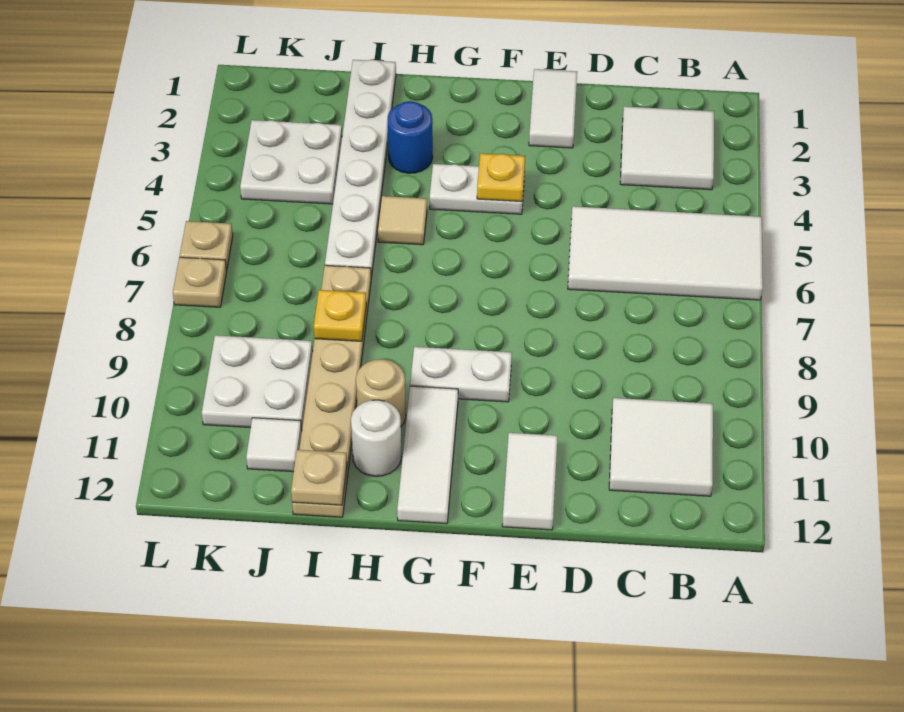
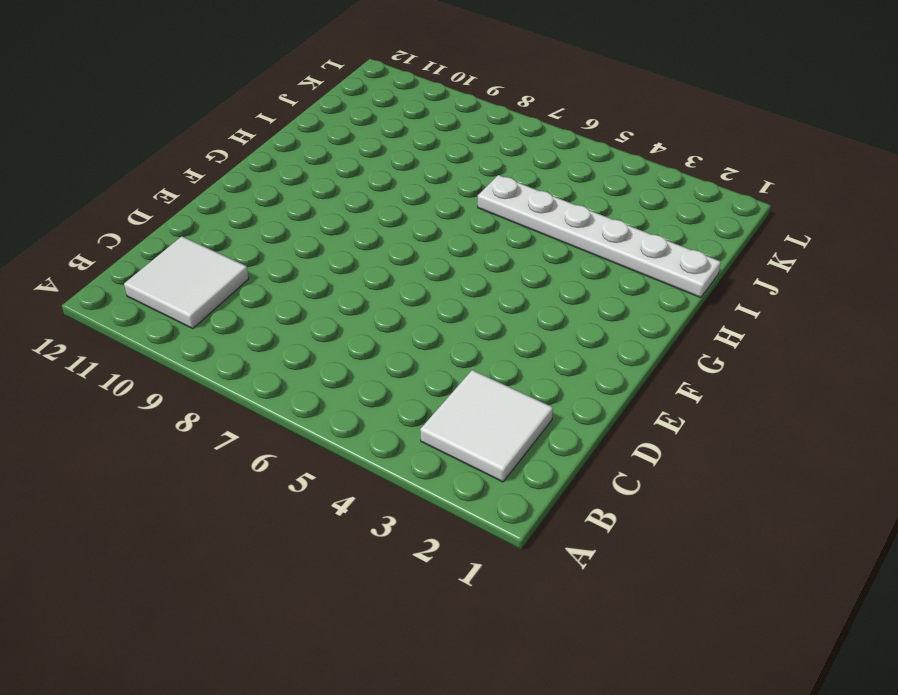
none -> white 2x4 tile [568,206,763,300]
none -> white 1x2 tile [529,69,577,148]
none -> white 1x2 tile [502,433,558,530]

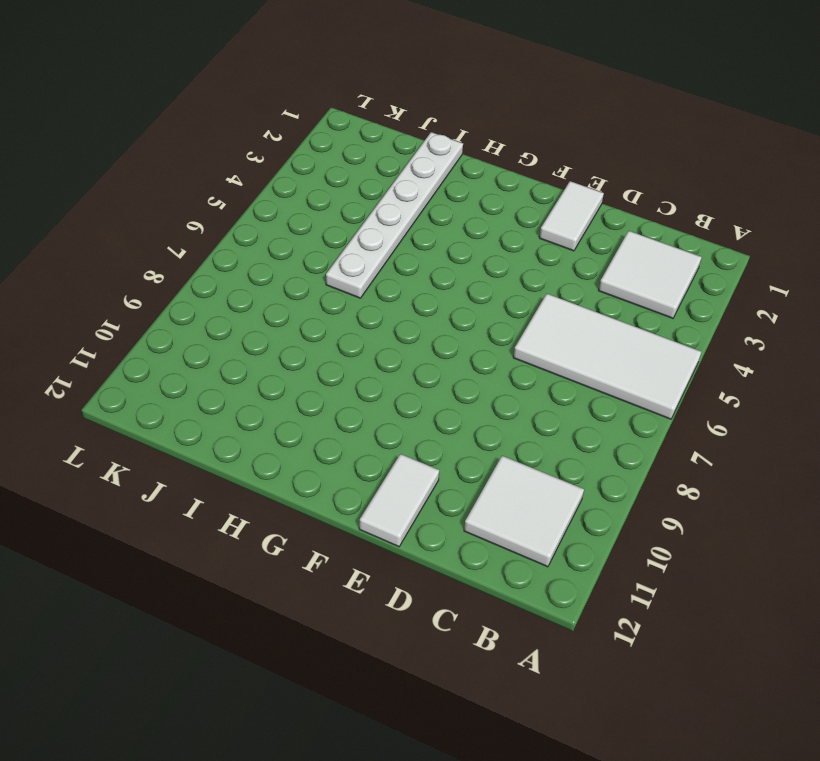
none -> white 1x2 plate [430,164,525,214]
none -> white 1x2 plate [410,347,512,402]
none -> white 1x3 tile [397,386,458,524]

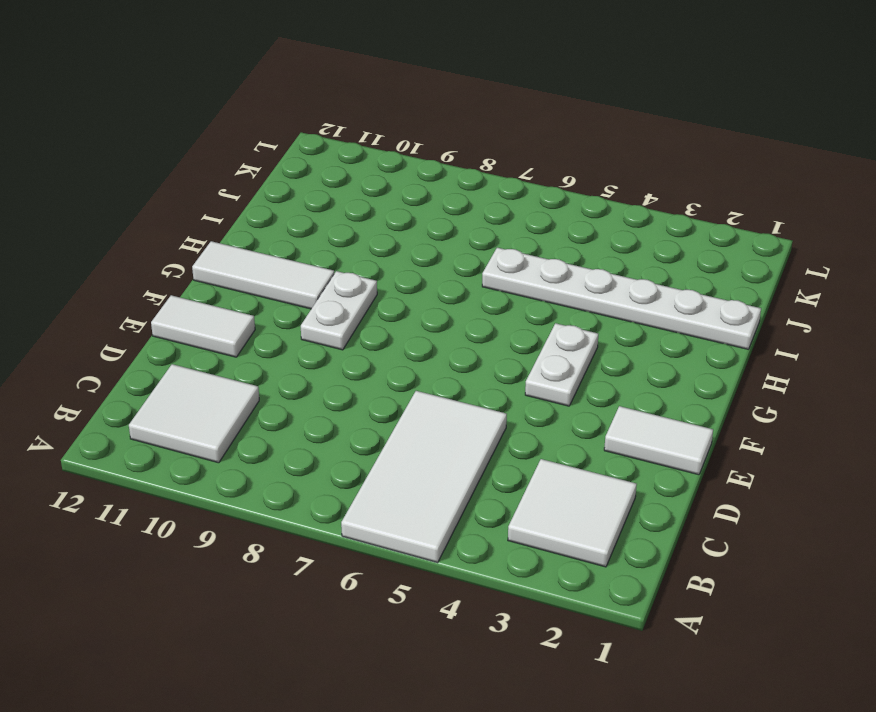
none -> blue 1x1 round brick [388,101,433,173]
none -> tan 1x1 tile [378,196,427,245]
none -> tan 1x1 round brick [356,359,406,426]

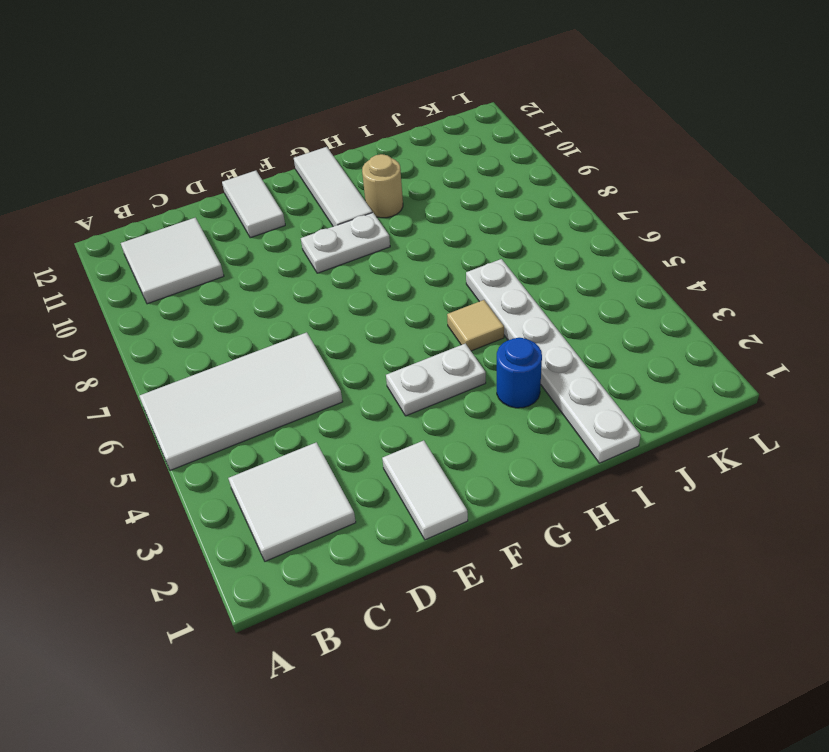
none -> white 1x1 round brick [351,400,402,476]
none -> tan 1x6 plate [292,265,371,517]
none -> white 2x2 plate [240,120,342,204]

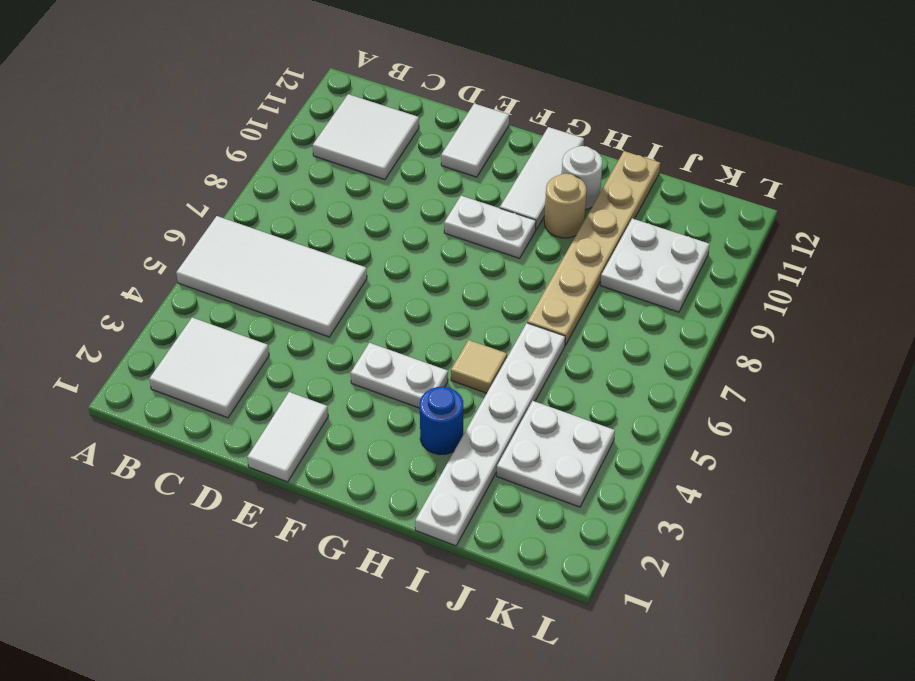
none -> white 1x1 tile [246,418,302,472]
none -> tan 1x1 plate [180,221,233,270]
none -> tan 1x1 plate [173,257,227,307]

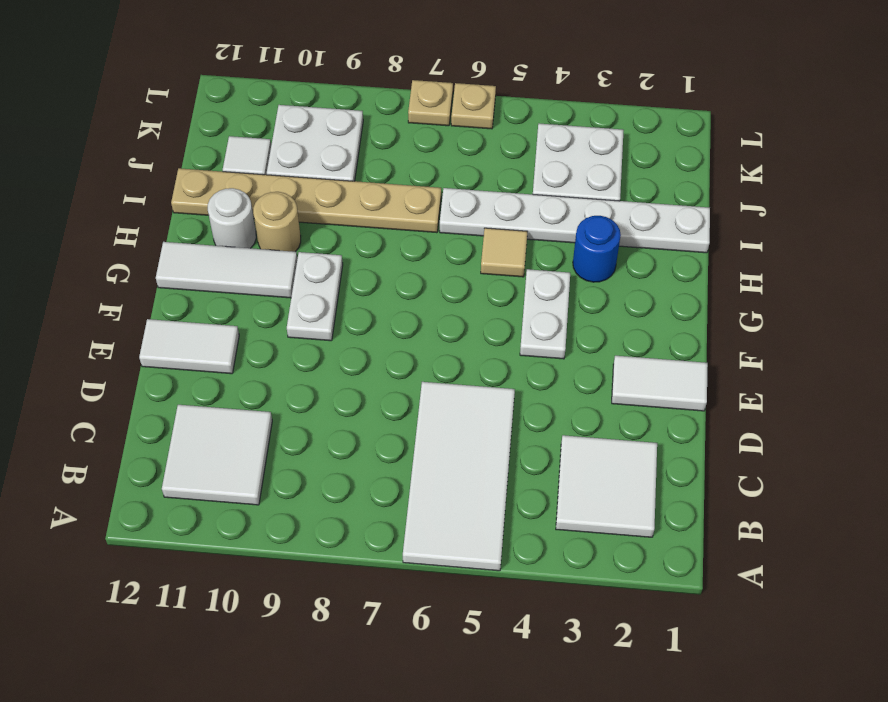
none -> yellow 1x1 plate [477,153,525,201]
none -> yellow 1x1 plate [314,290,366,341]
none -> tan 1x1 plate [291,450,347,505]

